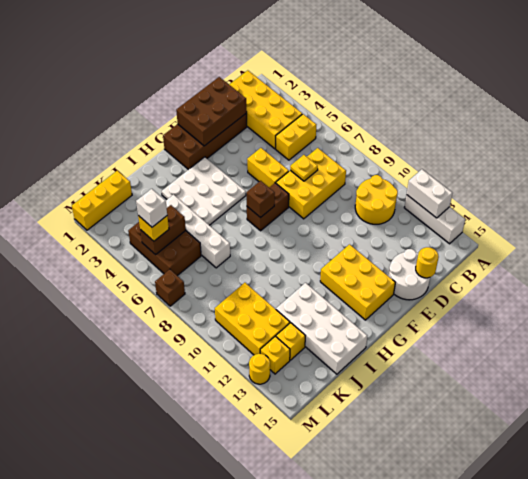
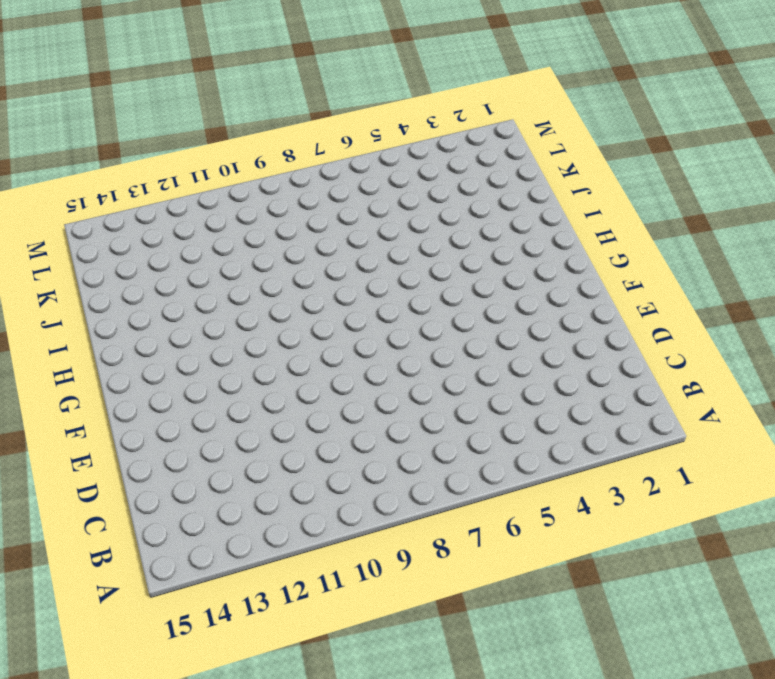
none -> white 1x3 brick [404,195,465,244]
none -> yellow 2x4 brick [229,70,302,149]
none -> yellow 1x2 brick [276,114,316,160]

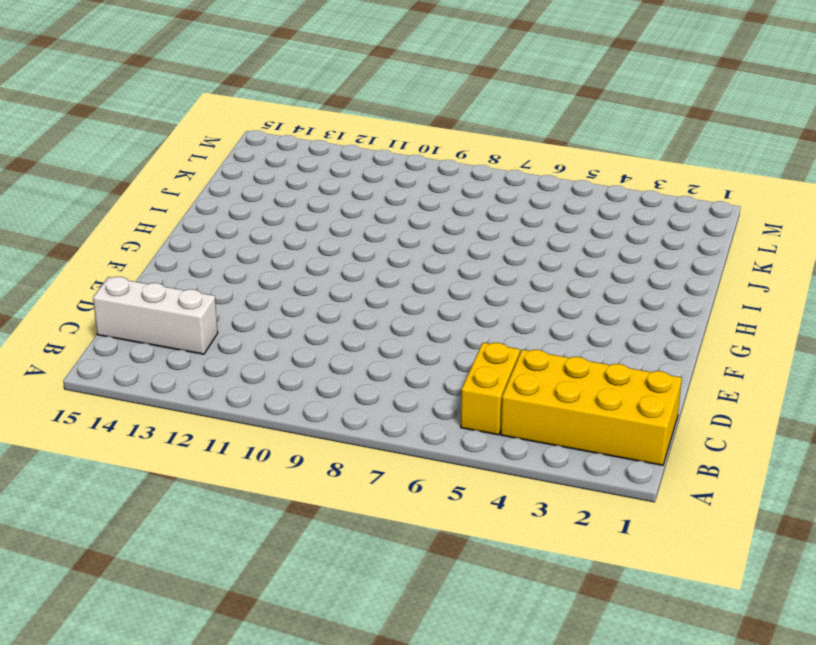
white 1x3 brick [93,277,218,354] -> white 1x3 brick moved to [404,195,465,244]
none -> yellow 2x2 round brick [355,175,398,224]
none -> yellow 2x3 brick [276,148,346,219]
none -> brown 2x4 brick [163,113,247,170]

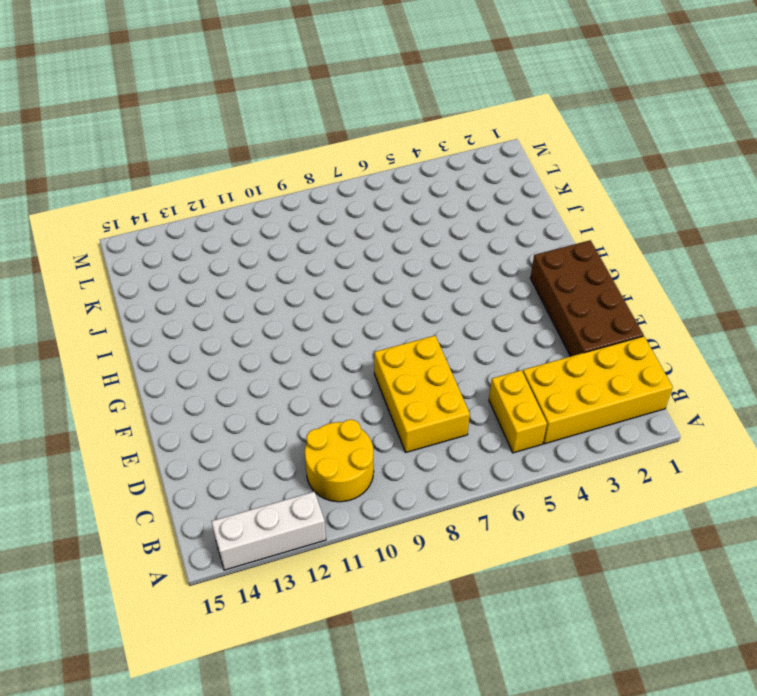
none -> white 2x2 round brick [389,249,430,300]
none -> yellow 1x2 brick [247,148,289,187]
none -> brown 1x2 brick [247,183,289,231]

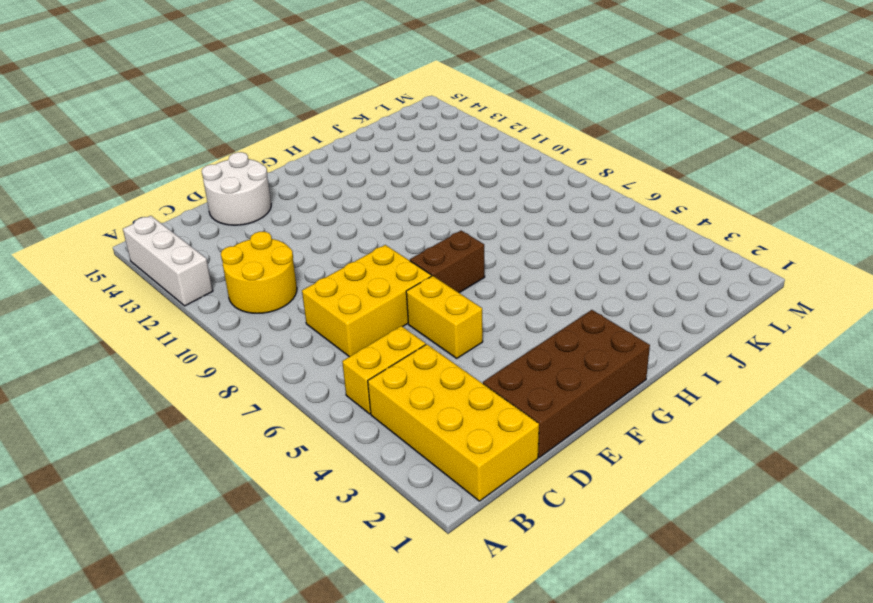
none -> yellow 2x3 brick [320,244,395,320]
none -> white 3x3 plate [162,157,246,225]
none -> white 2x4 brick [276,283,367,374]

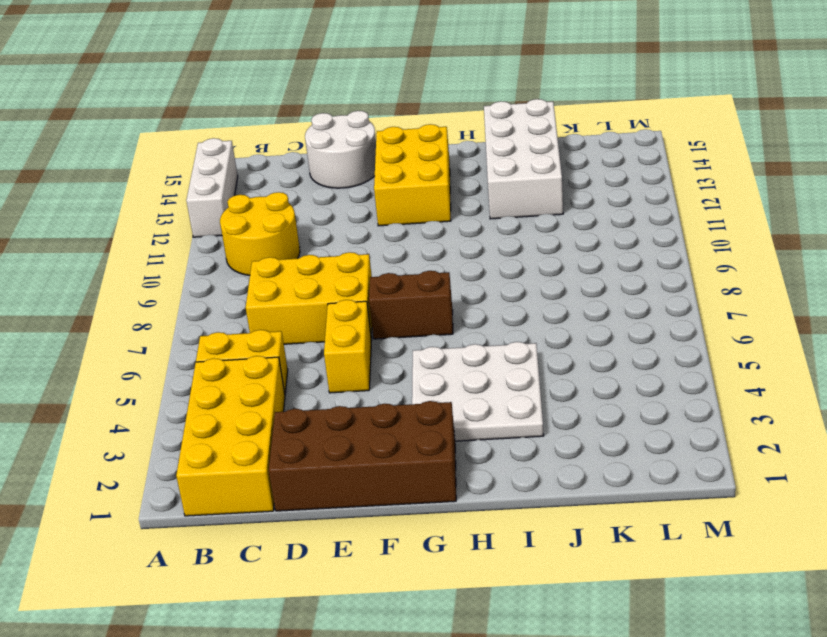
none -> white 1x4 brick [166,195,230,268]
none -> yellow 1x3 brick [72,171,132,230]
none -> brown 2x3 brick [128,222,201,276]

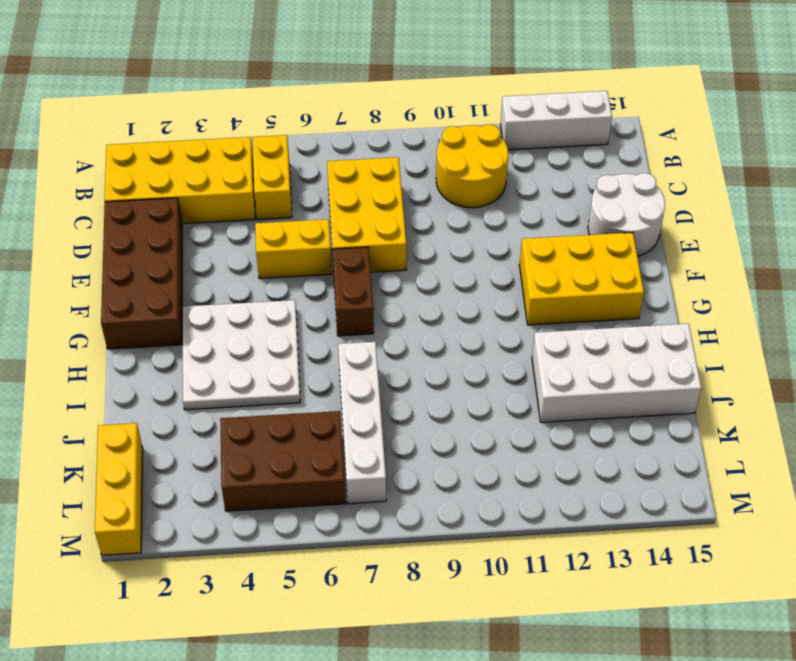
white 1x4 brick [338,342,386,504] -> white 1x4 brick turned to [166,195,230,268]
none -> yellow 2x3 brick [215,283,290,355]
none -> yellow 1x1 brick [276,323,305,360]
none -> yellow 1x1 brick [260,336,290,374]

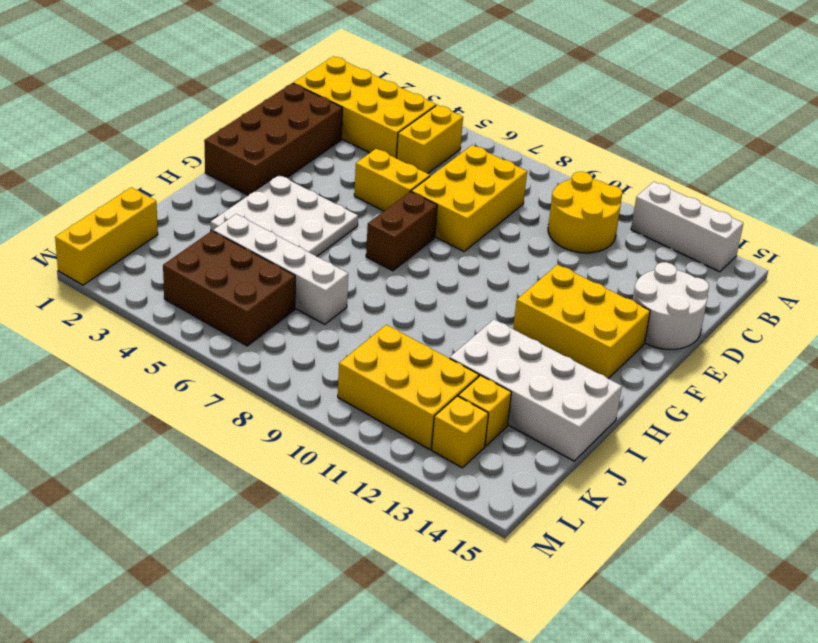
none -> brown 1x1 brick [155,269,185,306]
none -> yellow 1x1 round brick [249,354,270,384]
none -> white 1x2 brick [407,169,453,218]

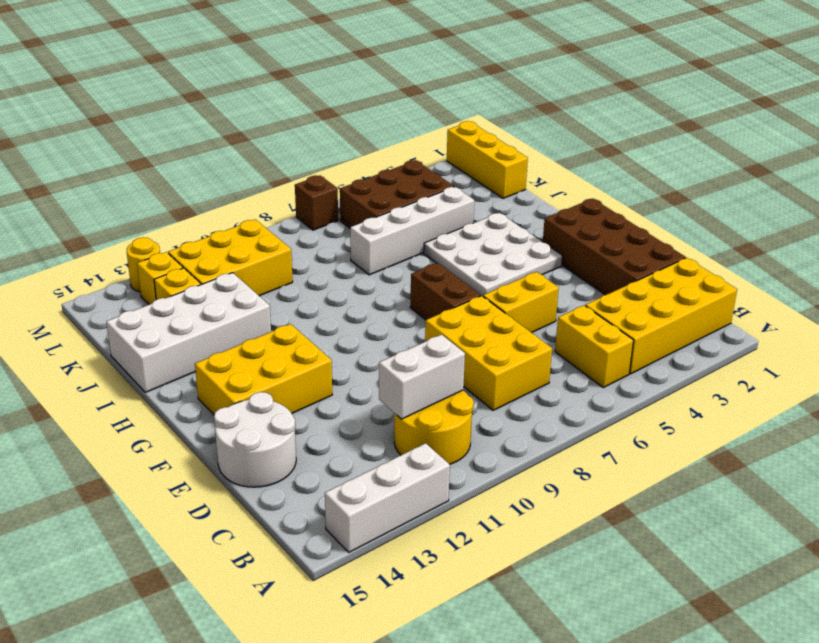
white 1x2 brick [379,335,465,419] -> white 1x2 brick moved to [407,169,453,218]
none -> brown 2x3 brick [176,77,247,146]
none -> yellow 1x1 plate [290,155,318,181]
none -> yellow 1x1 round brick [416,247,439,278]

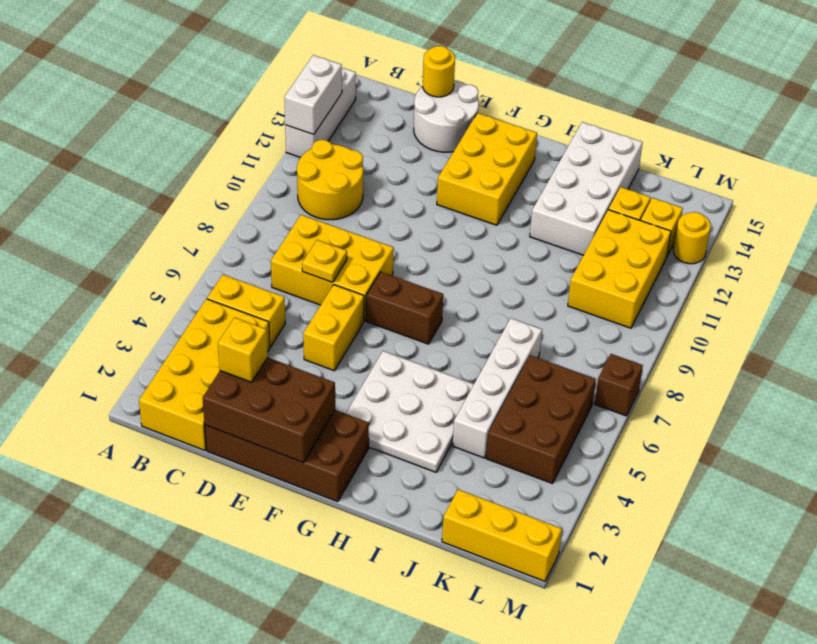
yellow 1x1 brick [218,317,268,382] -> yellow 1x1 brick moved to [138,216,169,241]
none -> brown 1x1 brick [246,181,275,218]
none -> brown 1x2 brick [140,205,186,255]
none -> white 1x1 brick [136,189,167,227]

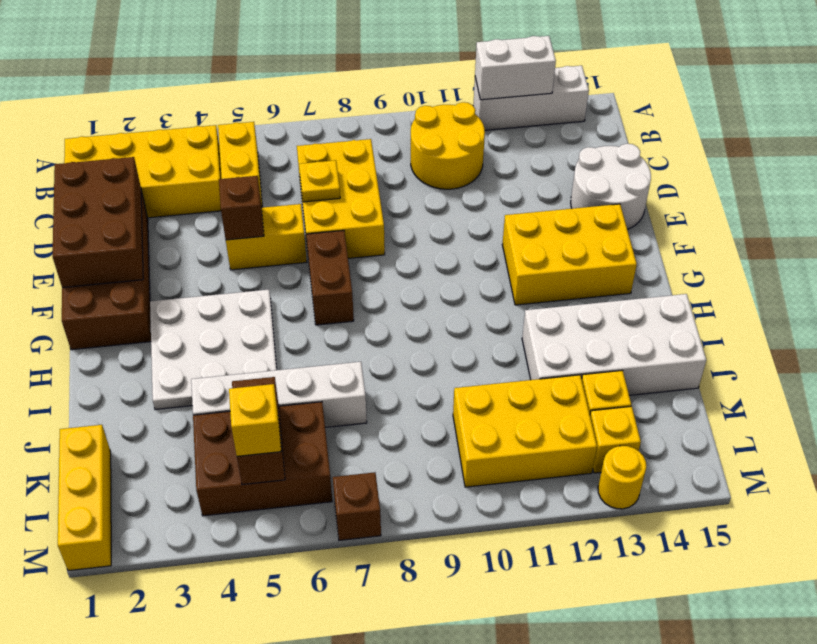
brown 1x1 brick [219,176,264,240] -> brown 1x1 brick moved to [246,181,275,218]
none -> yellow 1x1 round brick [416,247,439,278]
none -> white 1x1 brick [136,189,167,227]

